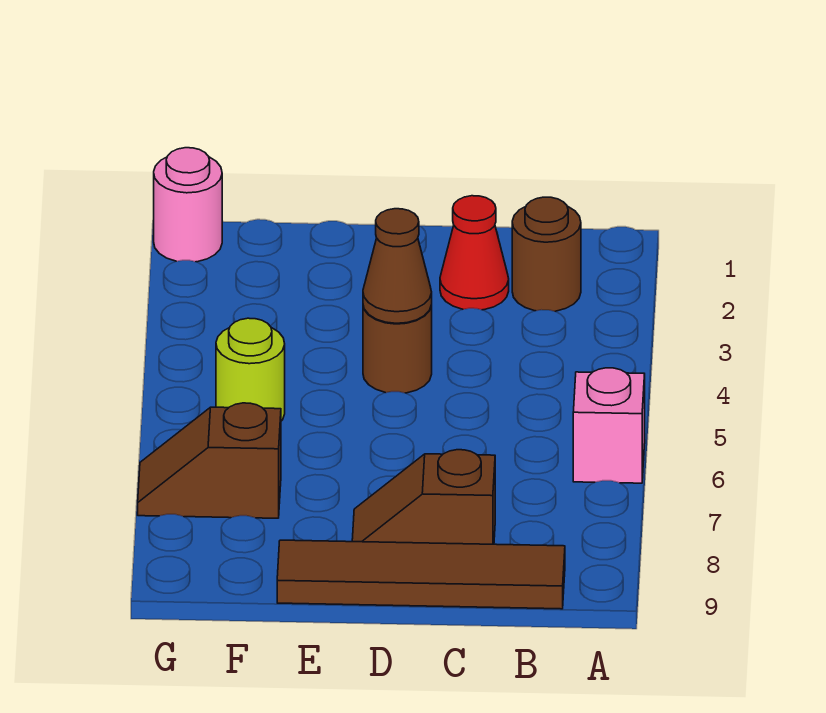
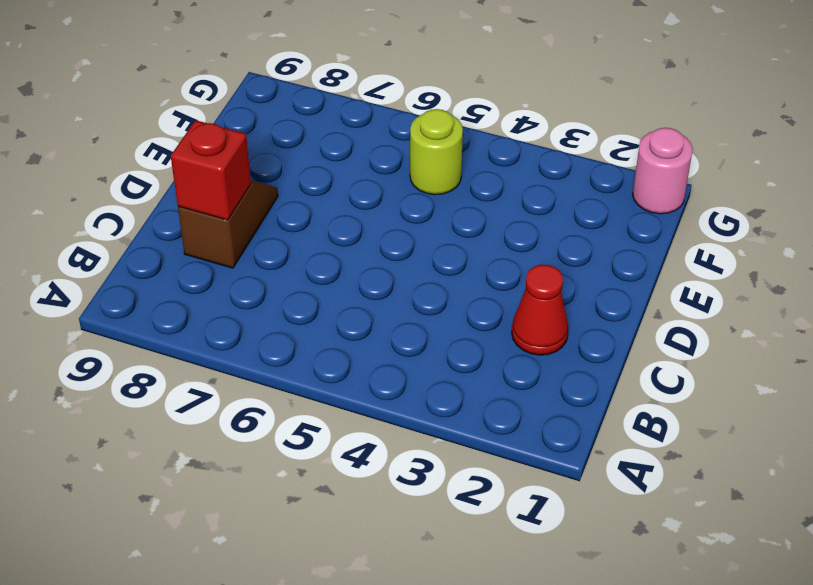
red 1x1 brick [171,120,251,220] -> none
none -> pink 1x1 brick [573,368,645,483]
none -> brown 1x1 round brick [512,197,581,311]

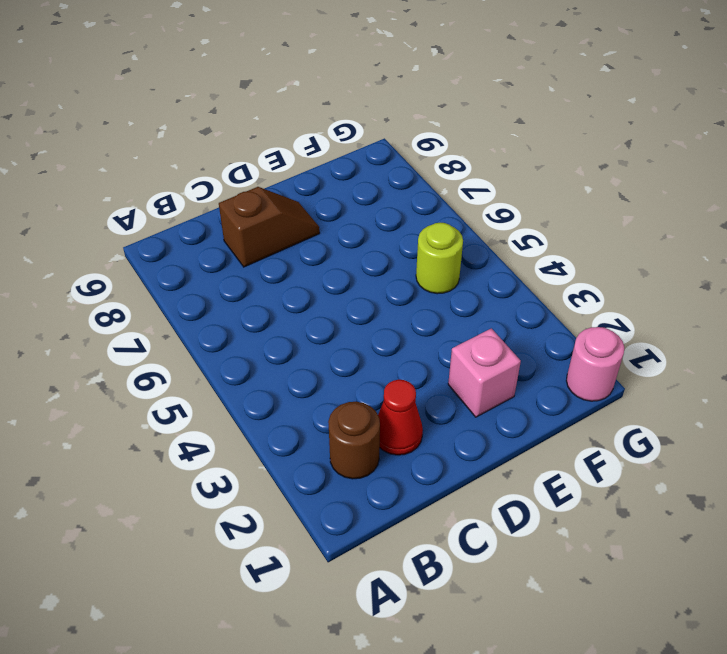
pink 1x1 brick [448,328,521,417] -> pink 1x1 brick moved to [573,368,645,483]
none -> brown 1x4 tile [277,540,565,609]
none -> brown 1x1 round brick [363,305,432,393]

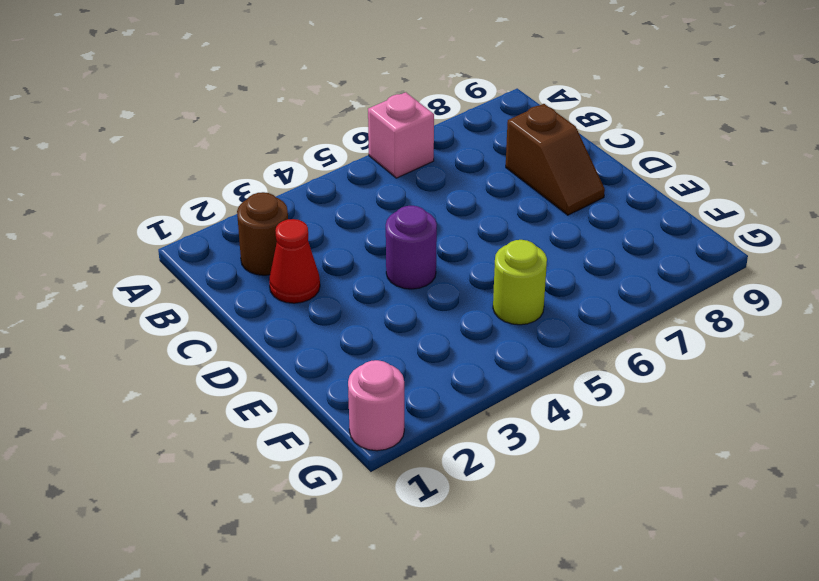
purple 1x1 round brick [386,206,437,289] -> brown 1x1 round brick [363,305,432,393]
none -> brown 1x4 tile [277,540,565,609]
none -> brown 1x2 slope [138,403,281,518]

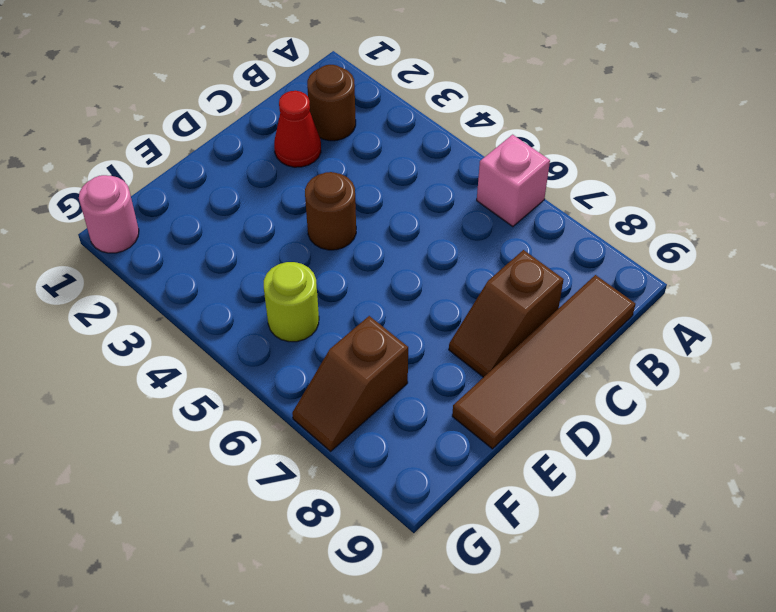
none -> brown 1x1 cone [363,209,432,323]

